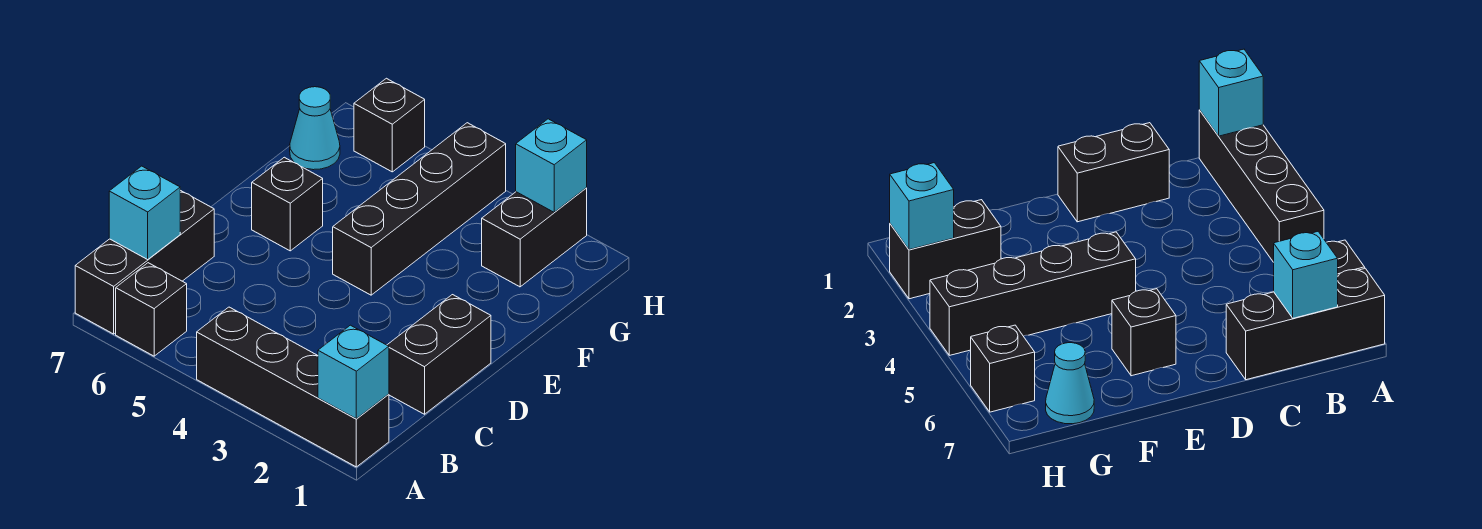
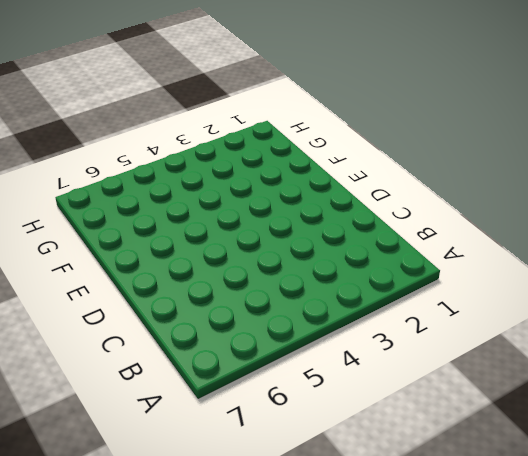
none -> black 1x4 brick [197,307,389,467]
none -> black 1x1 brick [116,263,187,356]
none -> black 1x3 brick [75,190,214,334]

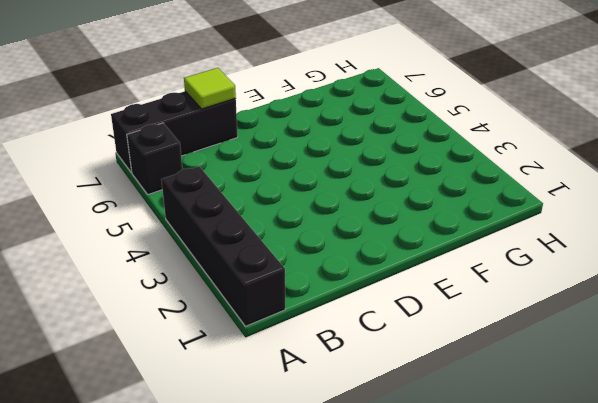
lime 1x1 tile [184,68,236,109] -> none
none -> black 1x2 brick [387,295,491,414]
none -> black 1x4 brick [333,123,506,295]
none -> black 1x1 brick [252,157,323,251]

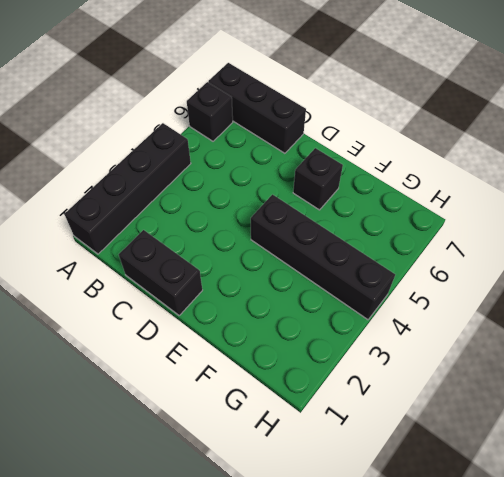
none -> black 1x2 brick [482,188,587,287]
none -> cyan 1x1 cone [290,87,340,170]
none -> black 1x1 brick [354,78,425,172]

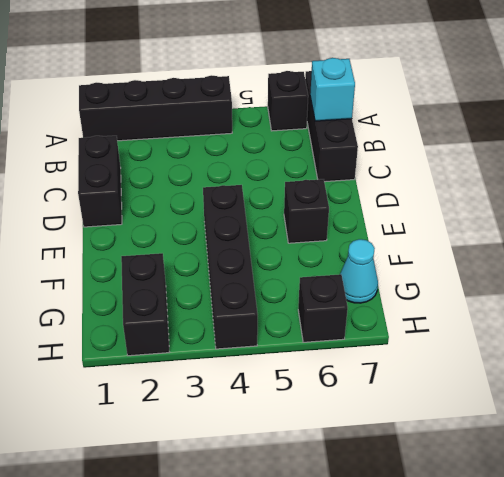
none -> cyan 1x1 brick [318,325,389,419]
none -> cyan 1x1 brick [516,119,587,212]

